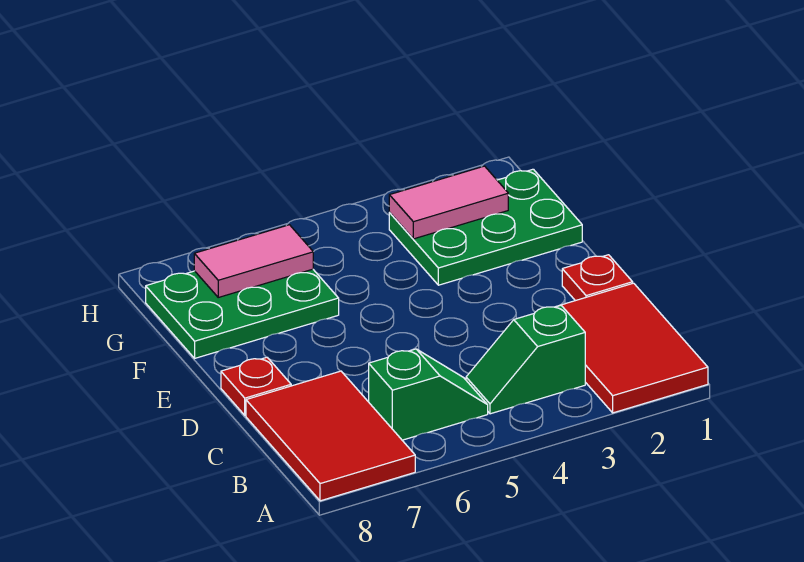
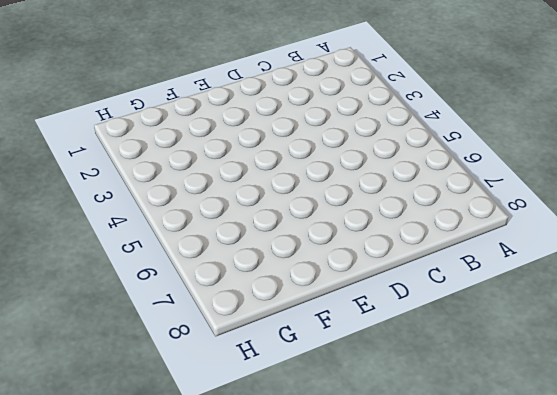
none -> red 2x3 tile [556,283,708,413]
none -> red 2x3 tile [246,371,415,501]

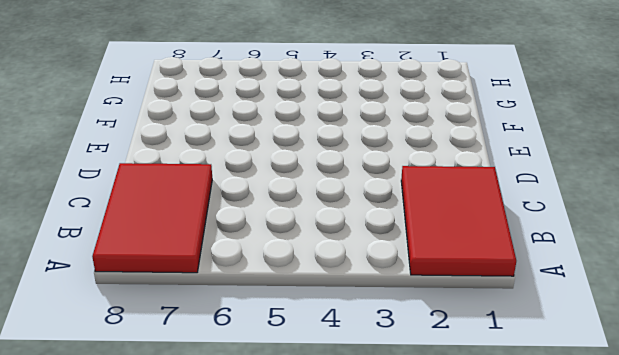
none -> green 1x2 slope [466,306,585,414]
none -> green 1x2 slope [369,349,488,440]

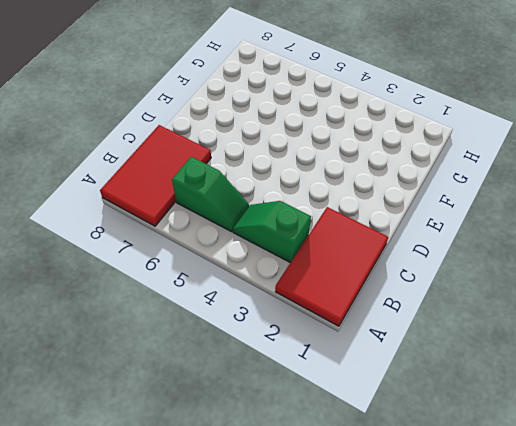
none -> red 1x1 plate [562,255,633,301]
none -> red 1x1 plate [221,357,291,415]

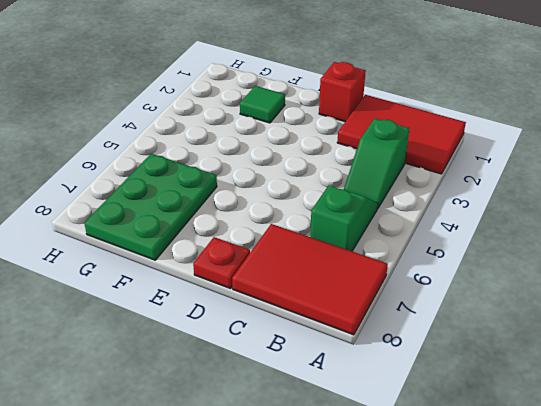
red 1x1 brick [319,62,366,122] -> red 1x1 plate [562,255,633,301]
green 1x1 tile [240,86,285,123] -> green 2x3 plate [389,169,582,285]
none -> pink 1x2 tile [389,166,508,239]
none -> pink 1x2 tile [194,225,313,297]

